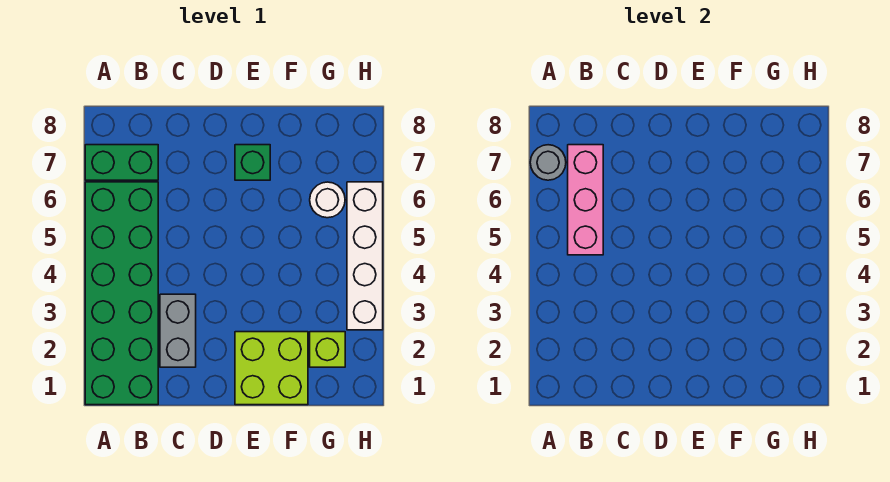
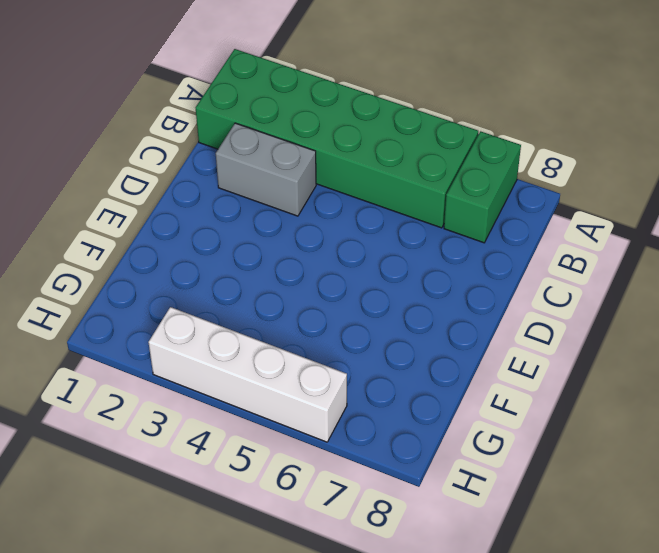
none -> lime 2x2 brick [235,332,308,405]
none -> green 1x1 brick [235,145,270,180]

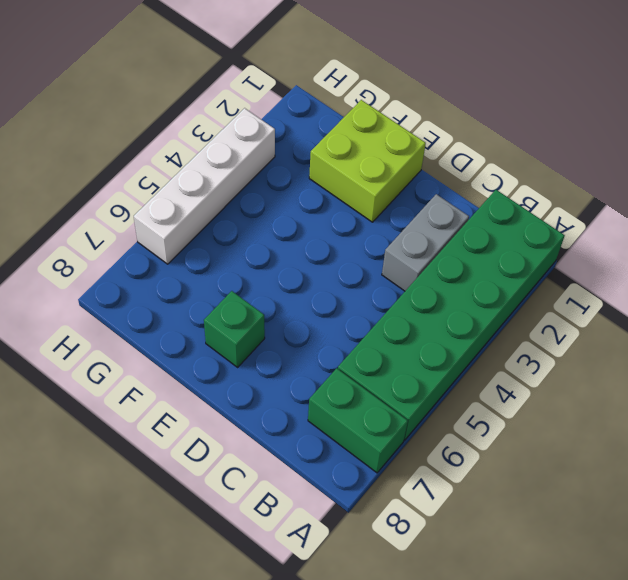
none -> lime 1x1 brick [310,332,345,367]
none -> white 1x1 round brick [310,182,345,218]

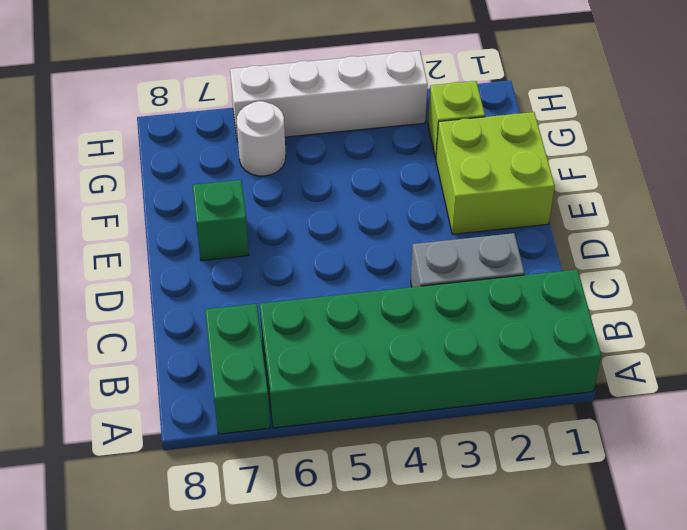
none -> grey 1x1 round brick [530,145,566,180]
none -> pink 1x3 brick [568,145,603,255]

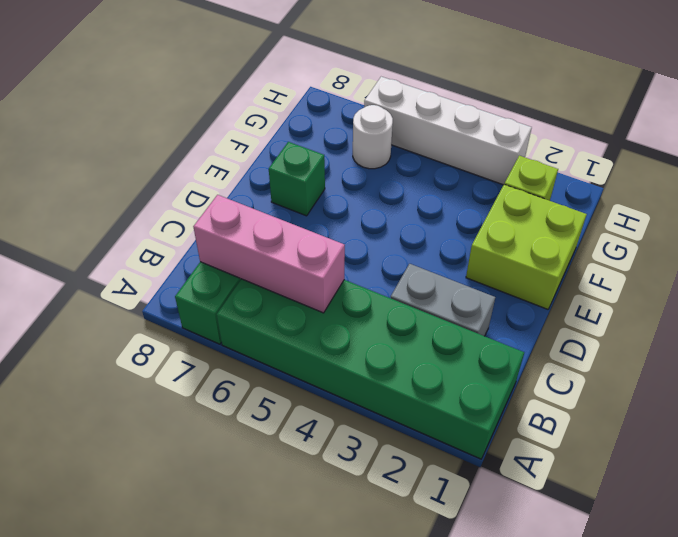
none -> grey 1x1 round brick [530,145,566,180]

